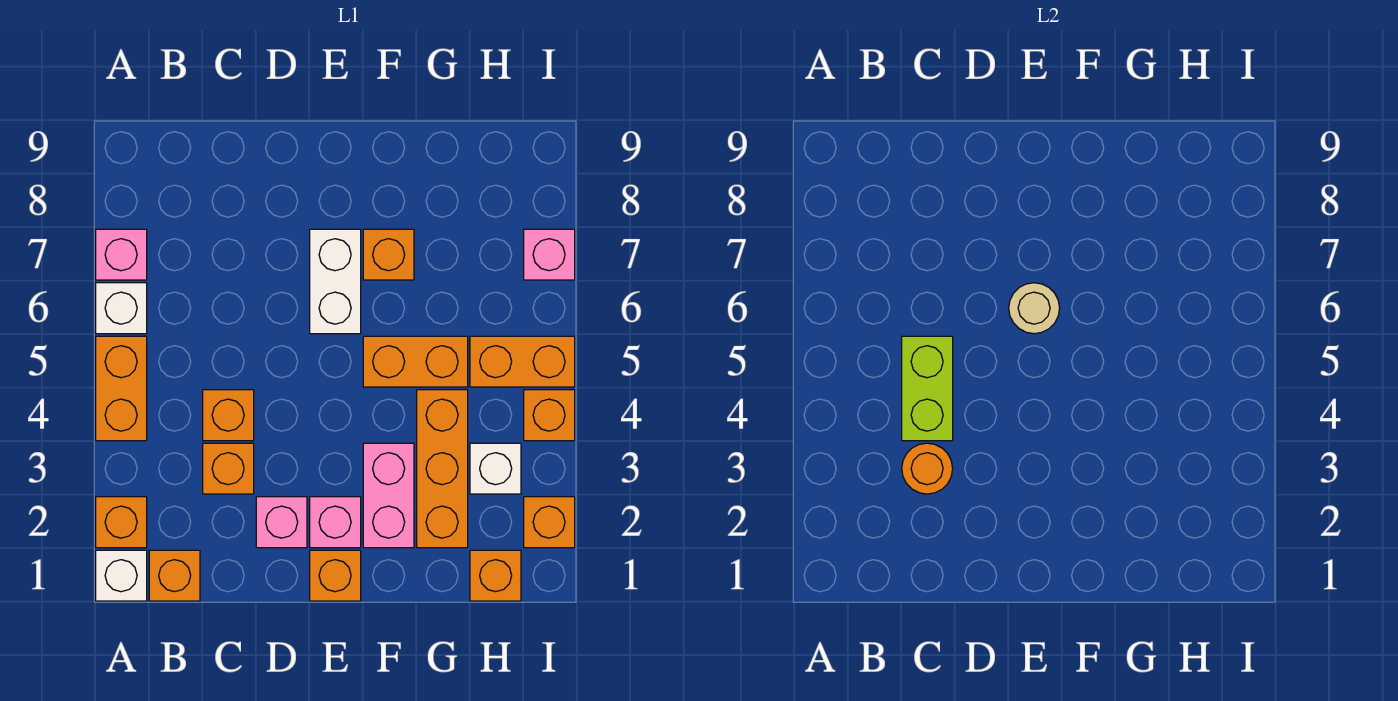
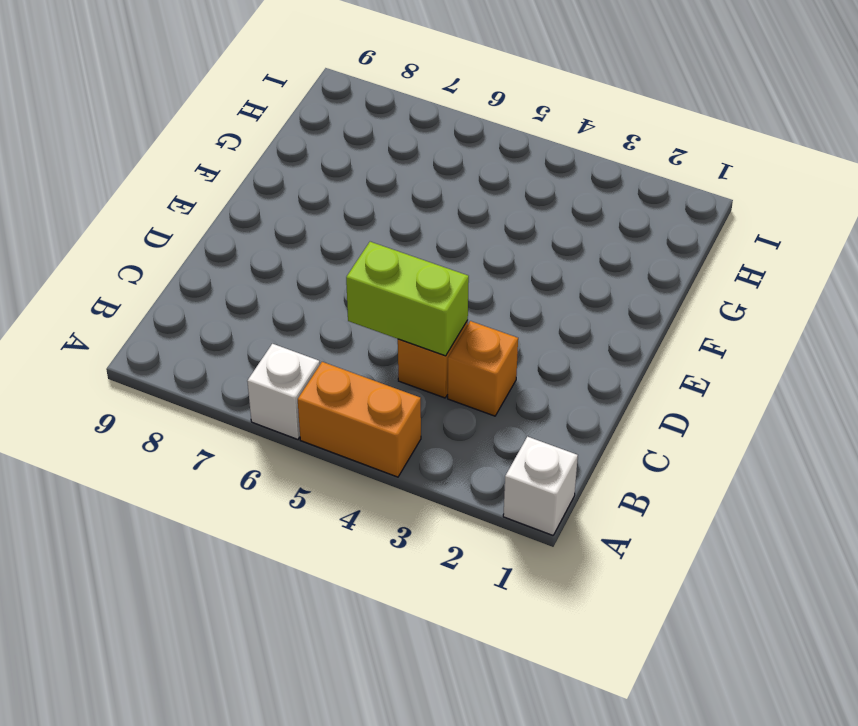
none -> orange 1x1 brick [96,497,147,548]
none -> pink 1x1 brick [96,229,147,280]
none -> orange 1x1 brick [149,550,200,601]

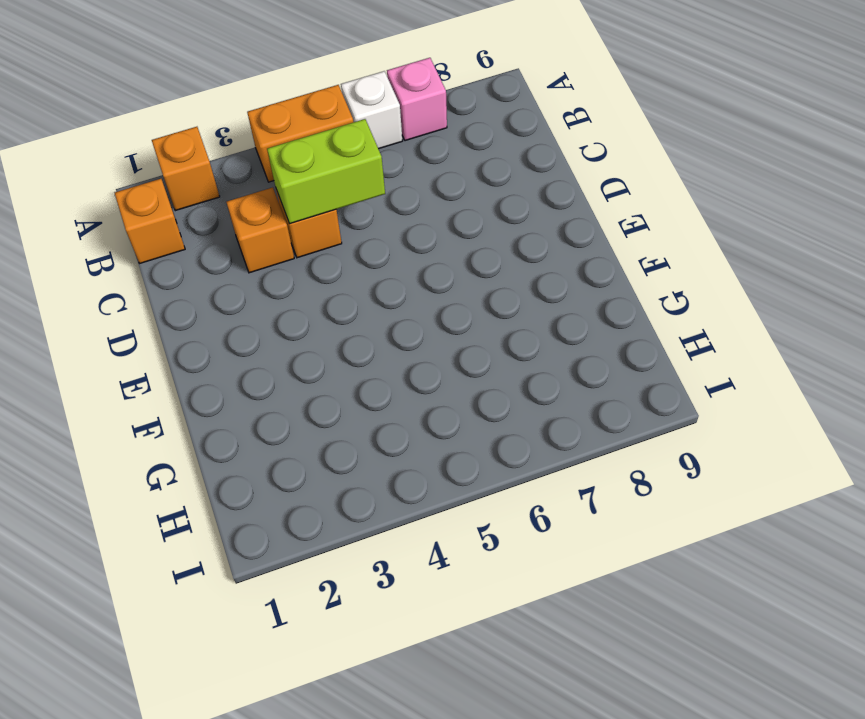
none -> white 1x1 brick [96,550,147,601]
none -> pink 1x1 brick [256,497,307,548]
none -> orange 1x1 brick [310,550,361,601]

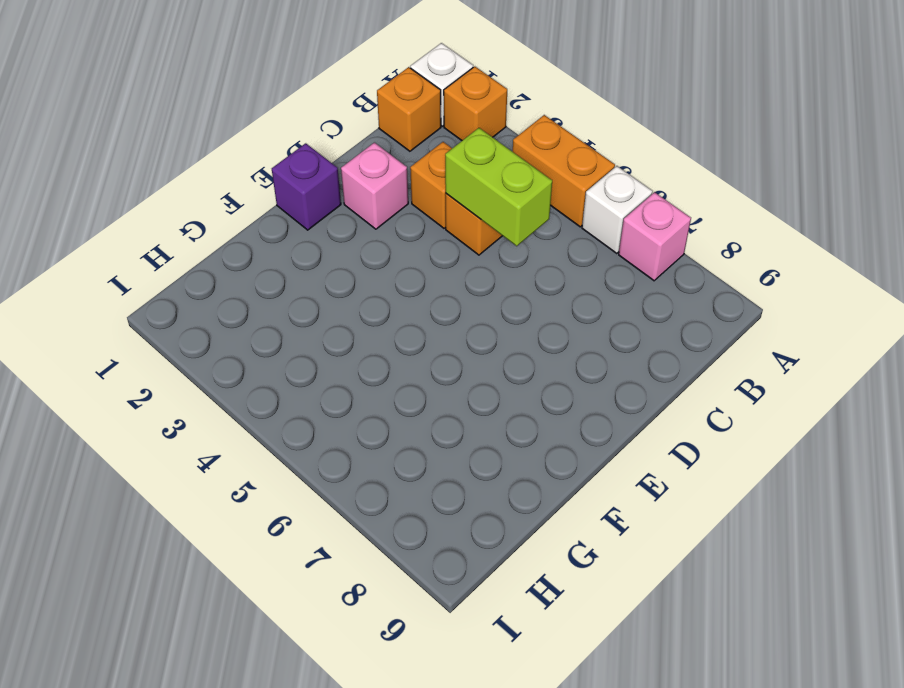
purple 1x1 brick [272,143,341,230] -> orange 1x1 brick [310,550,361,601]
none -> pink 1x1 brick [310,497,361,548]
none -> white 1x2 brick [310,229,361,334]
none -> pink 1x2 brick [363,443,414,548]

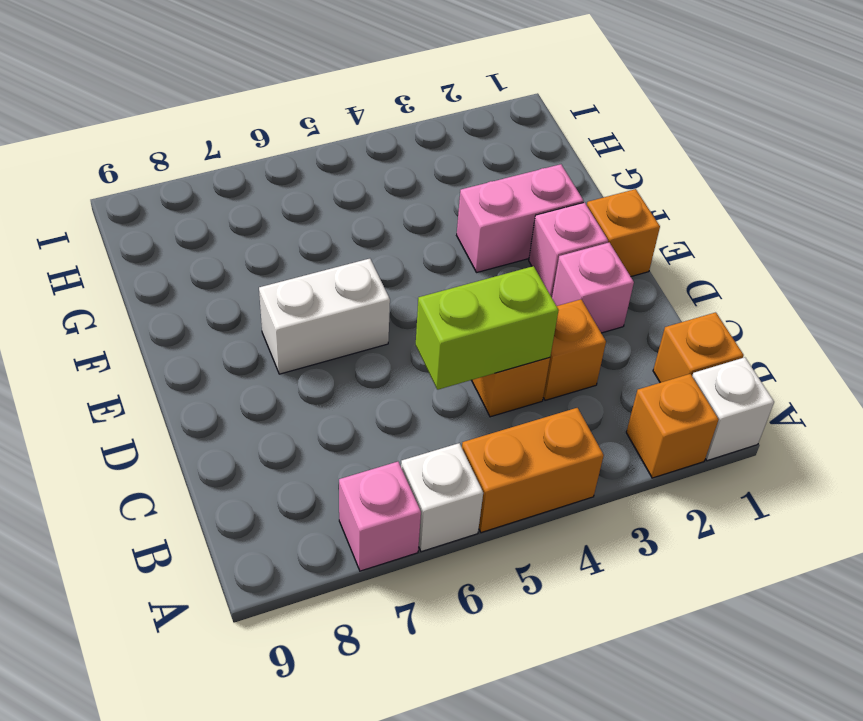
none -> orange 1x2 brick [363,336,468,387]
none -> orange 1x1 brick [363,229,414,280]
none -> orange 1x3 brick [417,390,468,548]

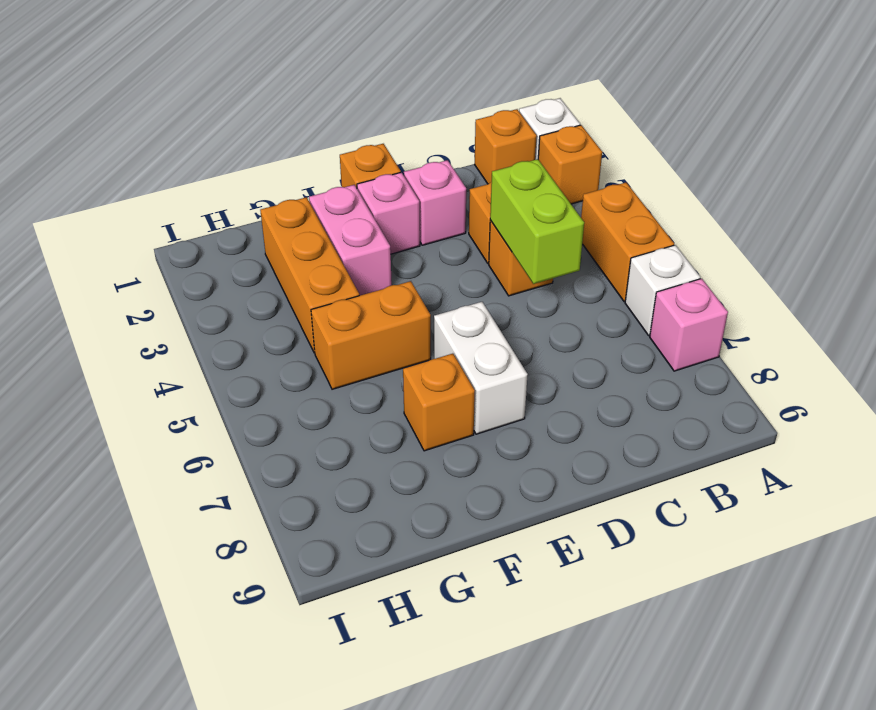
none -> orange 1x1 brick [470,550,521,601]
none -> white 1x1 brick [470,443,521,494]
none -> orange 1x2 brick [470,336,575,387]

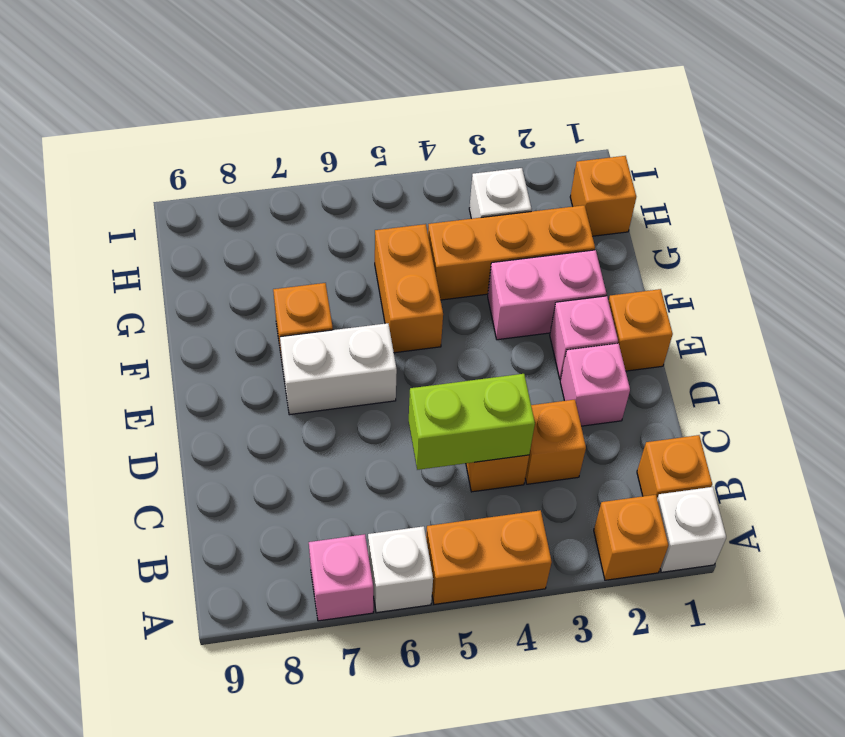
none -> orange 1x2 brick [470,336,575,387]
none -> orange 1x1 brick [524,497,575,548]
none -> orange 1x1 brick [524,390,575,441]

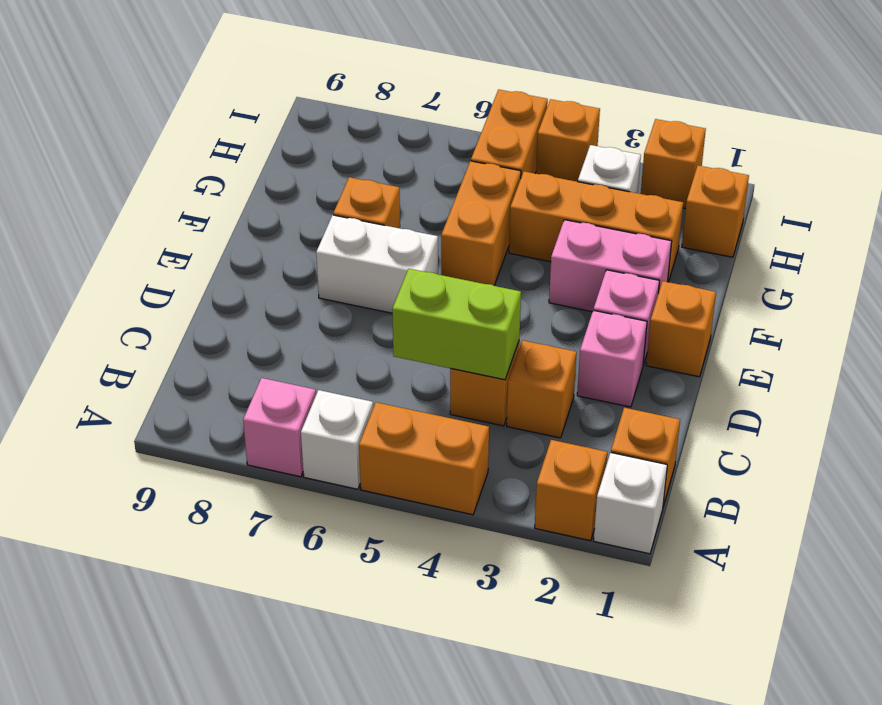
none -> pink 1x1 brick [524,229,575,280]
none -> orange 1x1 round brick [902,443,953,494]
none -> tan 1x1 round brick [1009,283,1060,334]

